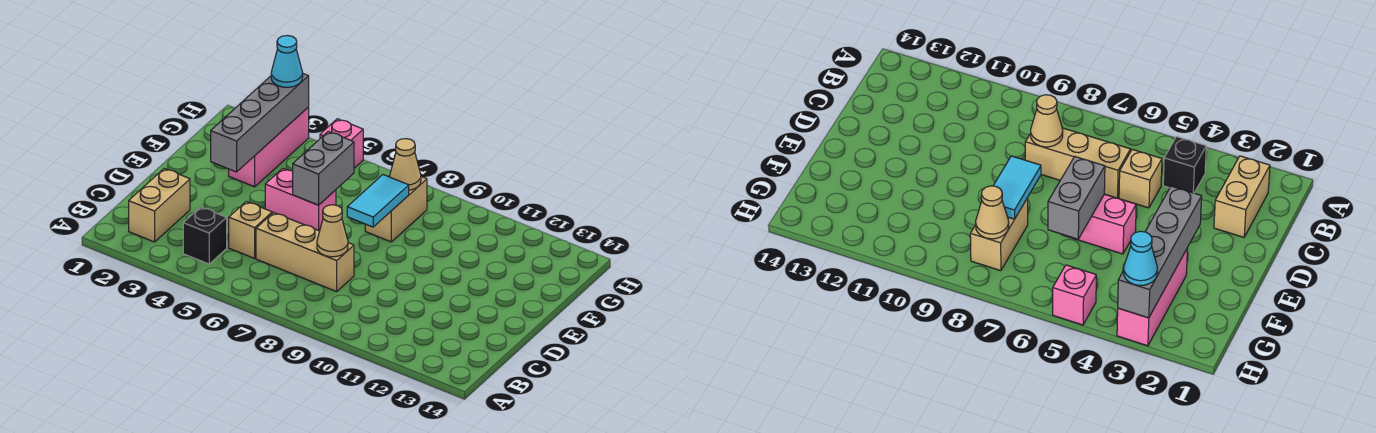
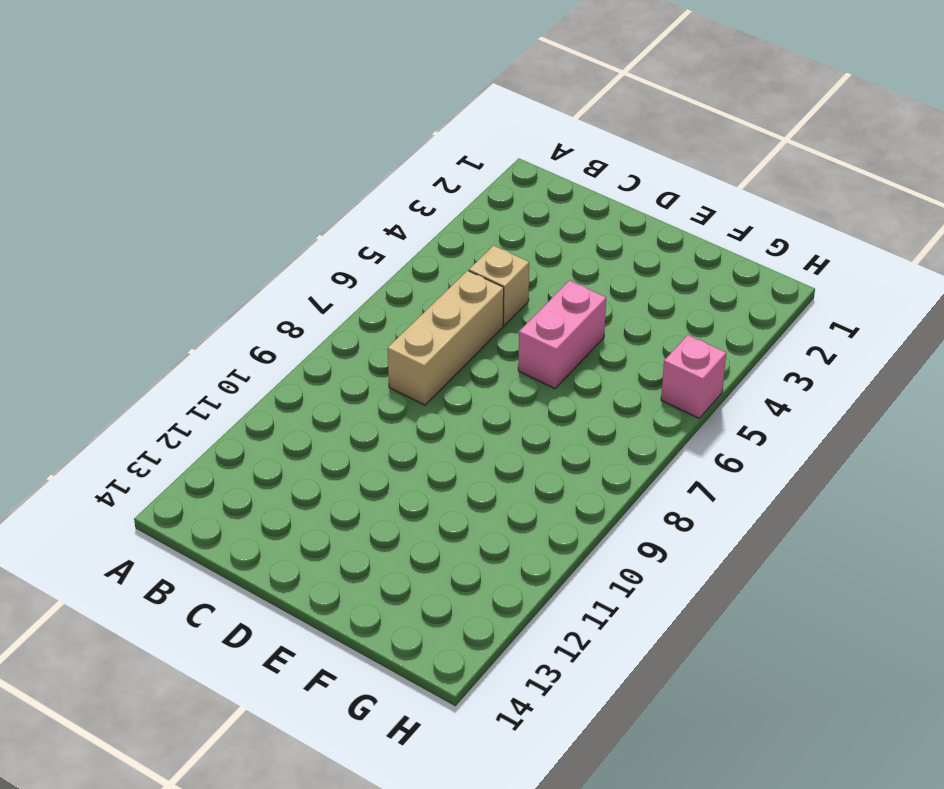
none -> tan 1x2 brick [129,168,190,242]
none -> black 1x1 brick [183,207,227,264]
none -> pink 1x3 brick [229,107,309,187]

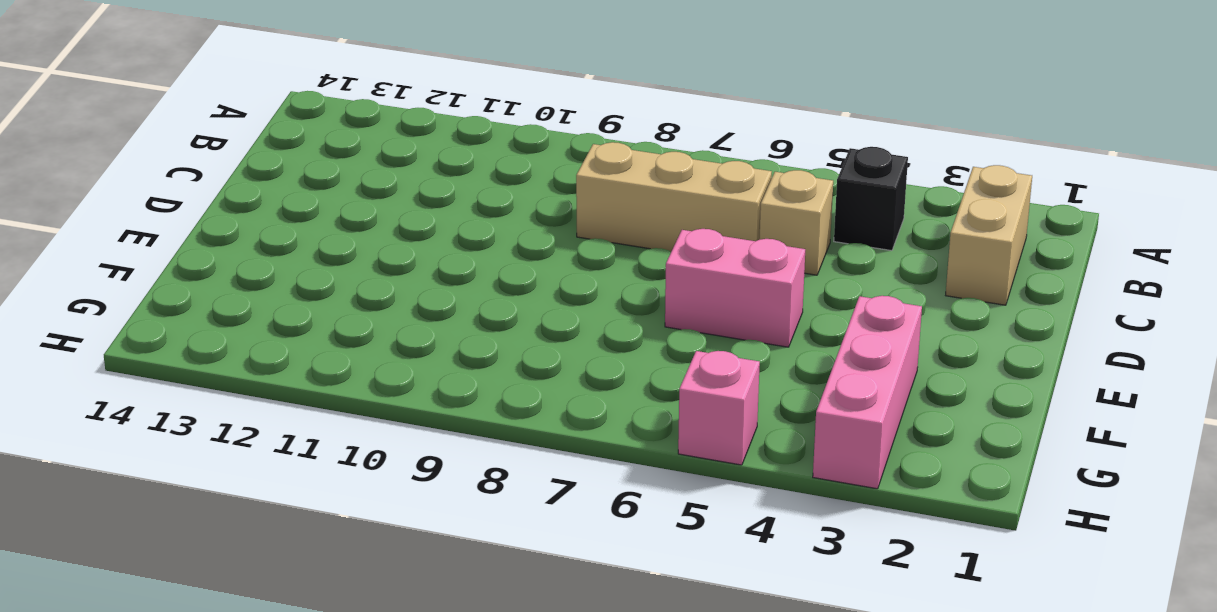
none -> tan 1x2 brick [365,177,427,242]
none -> tan 1x1 cone [317,205,348,257]
none -> grey 1x4 brick [211,74,309,172]

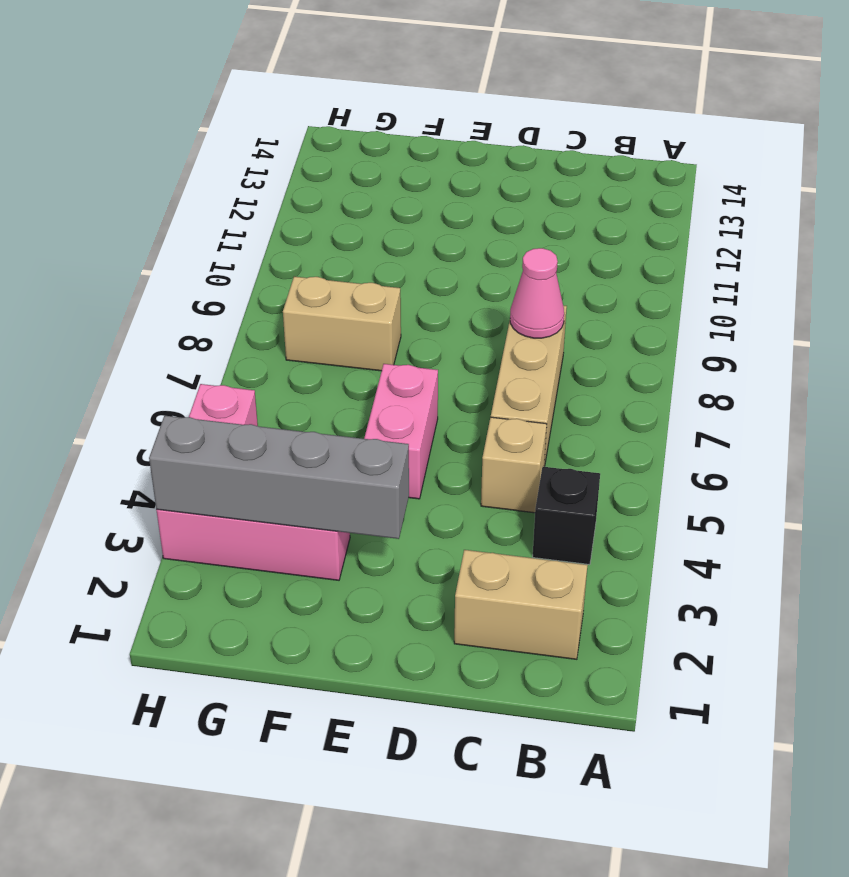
pink 1x1 cone [510,248,564,338] -> tan 1x1 cone [317,205,348,257]
none -> grey 1x2 brick [293,132,354,205]
none -> cyan 1x2 tile [347,175,409,227]
none -> tan 1x1 cone [390,139,421,190]

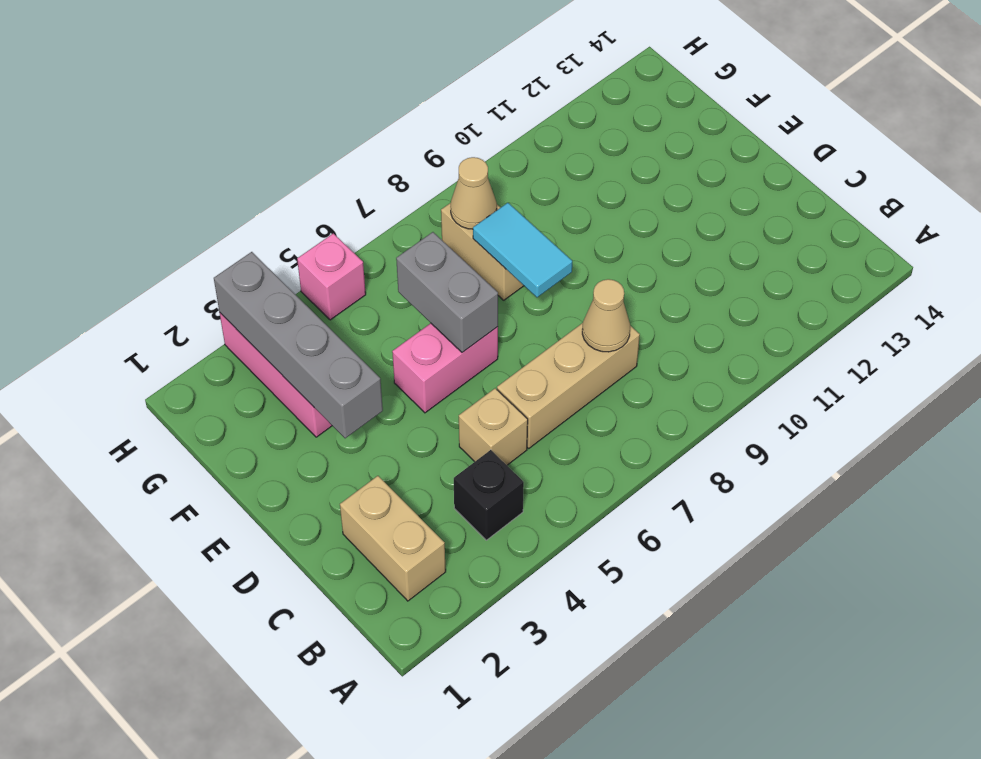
none -> cyan 1x1 cone [271,36,303,87]

